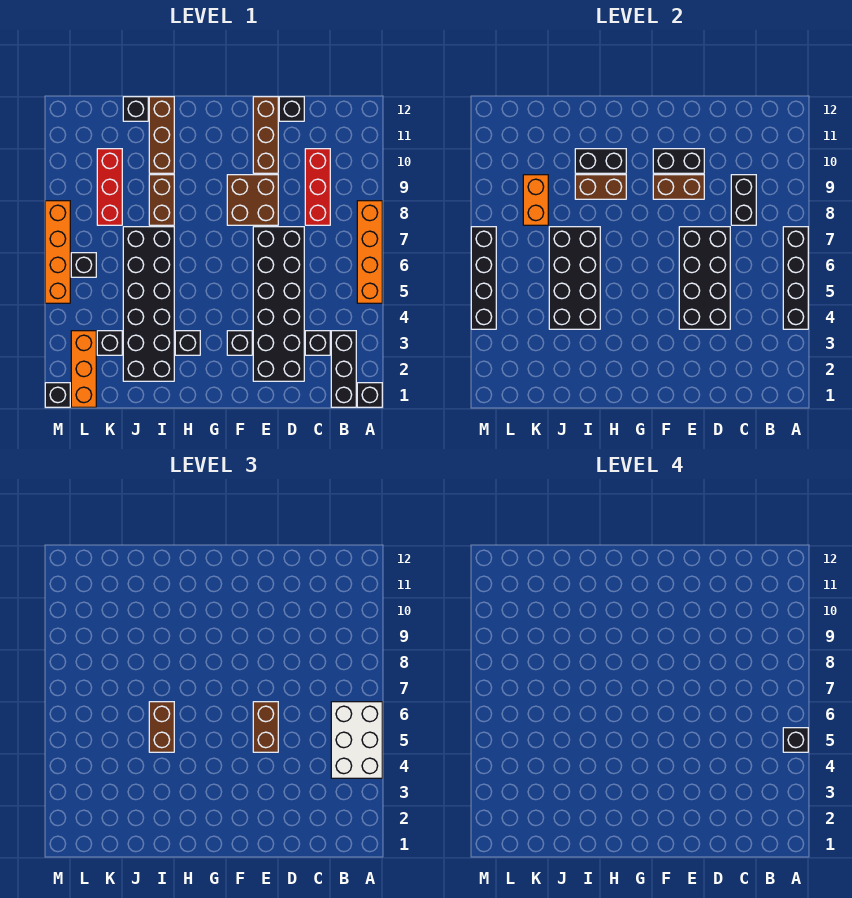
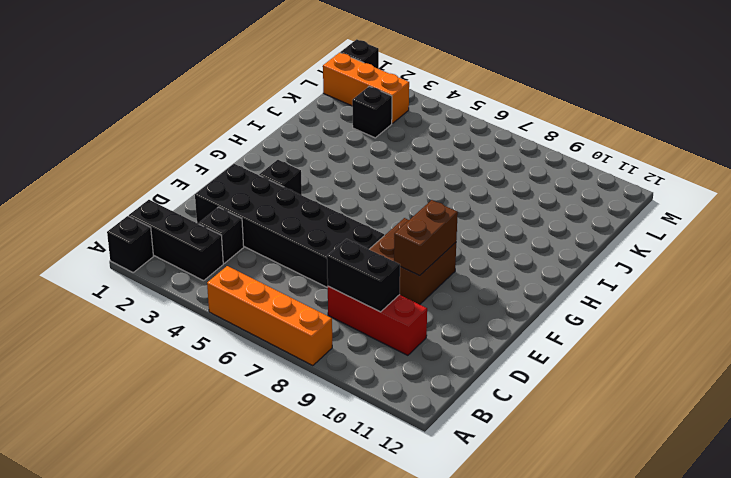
none -> black 1x1 brick [279,97,304,121]
none -> brown 1x3 brick [253,97,278,173]
none -> black 1x1 brick [175,331,200,355]
none -> black 2x6 brick [123,227,174,381]

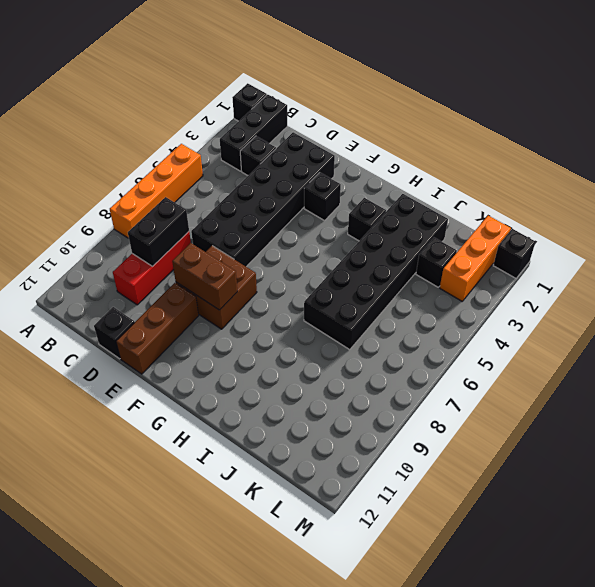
none -> brown 1x2 brick [149,175,174,225]
none -> brown 1x3 brick [149,97,174,173]
none -> black 1x1 brick [123,97,148,121]
none -> red 1x3 brick [97,149,122,225]

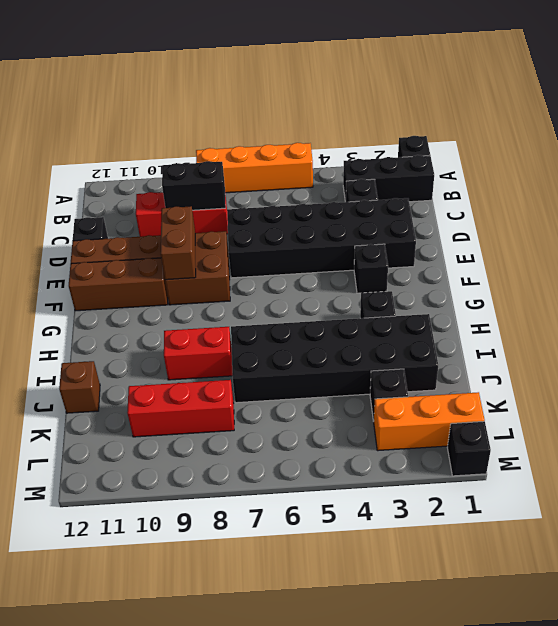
brown 1x3 brick [69,258,168,311] -> brown 1x3 brick moved to [149,97,174,173]
red 1x2 brick [164,327,232,380] -> brown 1x2 brick [149,175,174,225]
brown 1x1 brick [59,361,100,413] -> black 1x1 brick [123,97,148,121]
none -> black 1x1 brick [71,253,96,277]
none -> orange 1x4 brick [45,201,70,303]
none -> black 1x4 brick [783,227,808,329]
none -> black 2x4 brick [679,227,730,329]

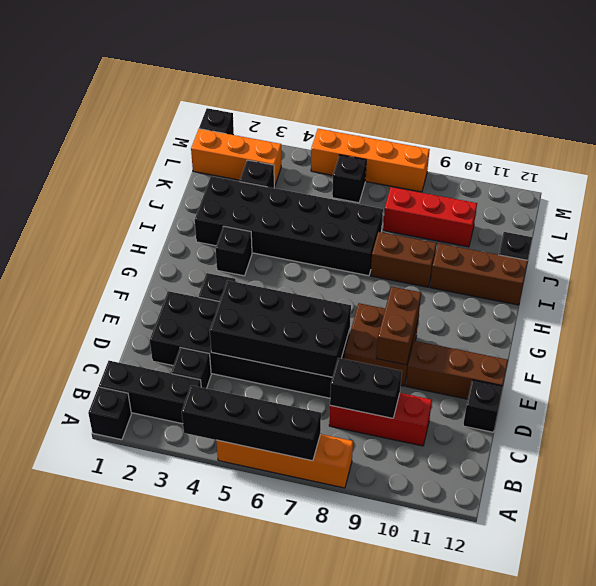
none -> black 1x2 brick [653,149,704,173]
none -> brown 1x2 brick [575,175,626,199]
none -> black 1x2 brick [575,149,626,173]
none -> black 2x4 brick [549,227,600,329]

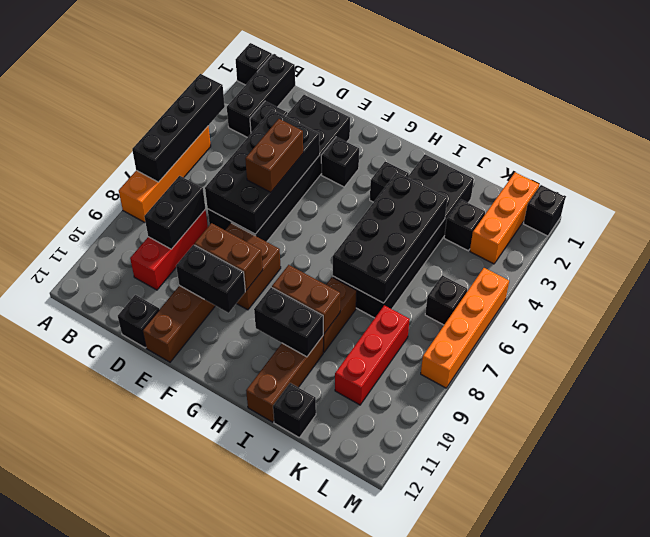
none -> orange 1x2 brick [523,175,548,225]
none -> black 1x4 brick [471,227,496,329]
none -> white 2x3 brick [331,702,382,778]
none -> brown 1x2 brick [149,702,174,752]

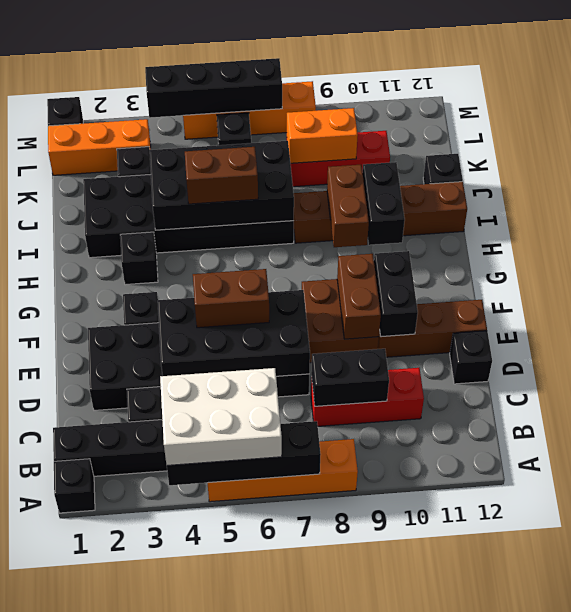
none -> black 1x1 brick [783,728,808,752]

